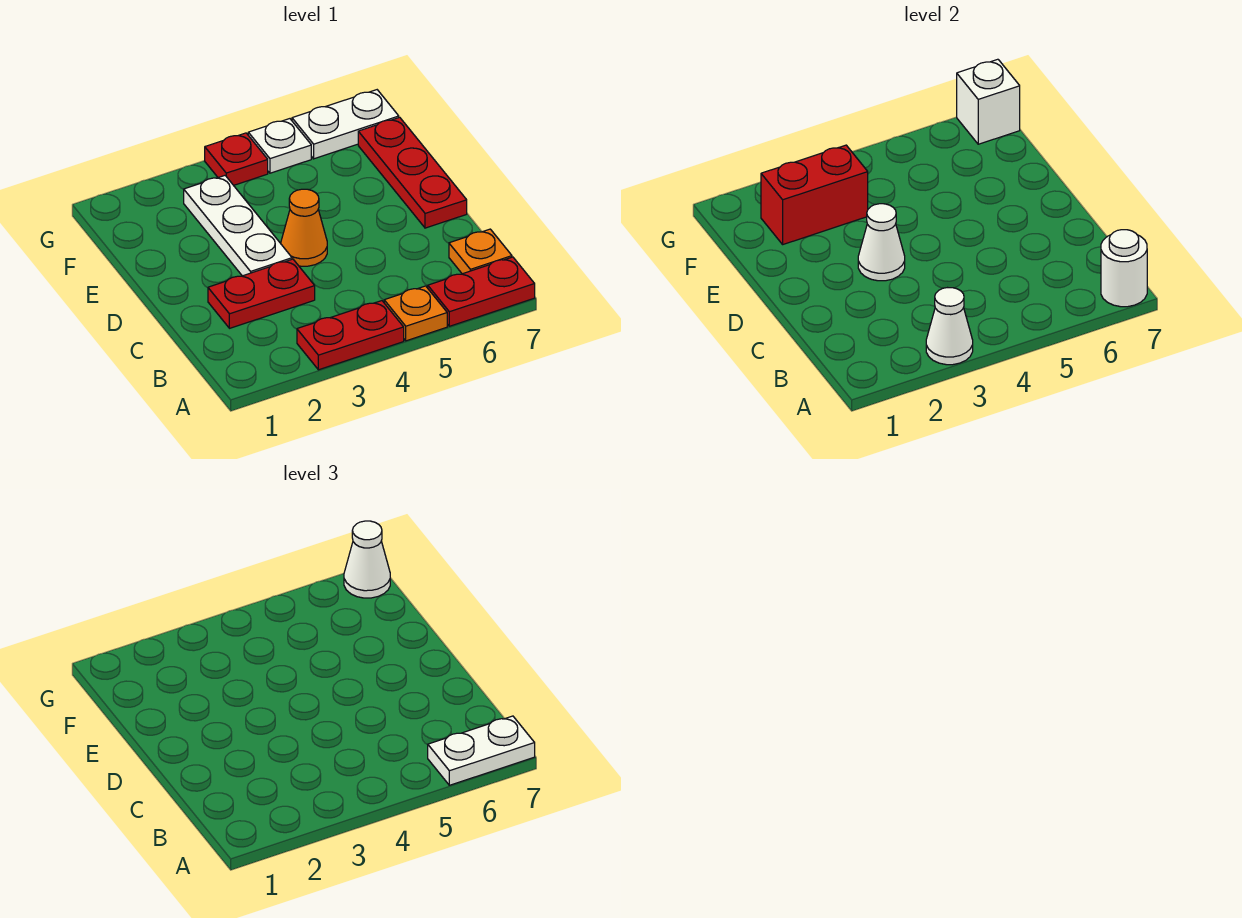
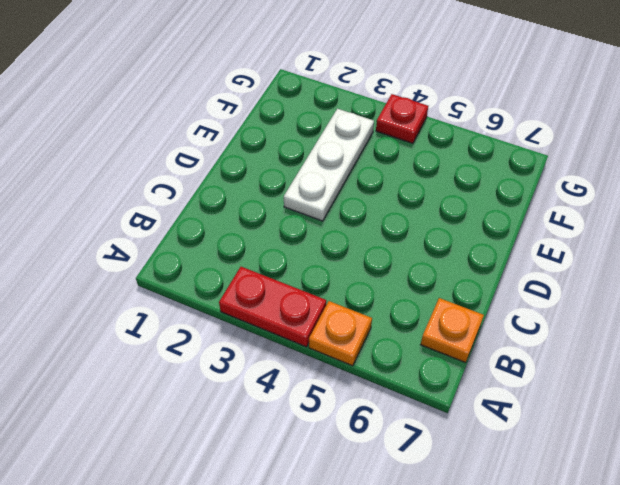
none -> red 1x2 plate [428,257,535,326]
none -> red 1x2 plate [208,259,315,328]
none -> orange 1x1 cone [281,189,327,266]

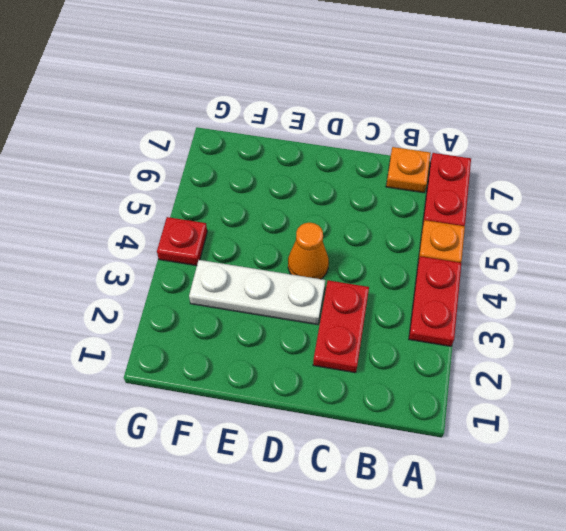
none -> red 1x3 plate [358,117,467,228]
none -> white 1x1 plate [248,119,311,173]
none -> white 1x2 plate [292,90,399,159]

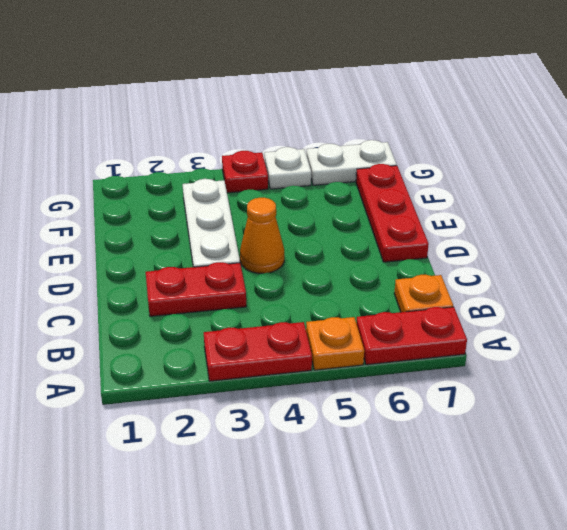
none -> white 1x1 cone [926,288,973,365]
none -> white 1x1 round brick [1101,230,1147,307]
none -> white 1x1 cone [858,204,905,281]

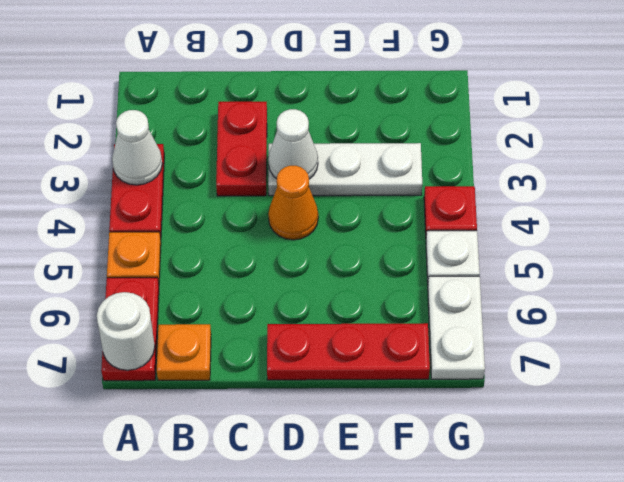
none -> red 1x2 brick [761,145,868,244]
none -> white 1x1 brick [957,59,1020,144]
none -> white 1x2 plate [428,716,535,785]

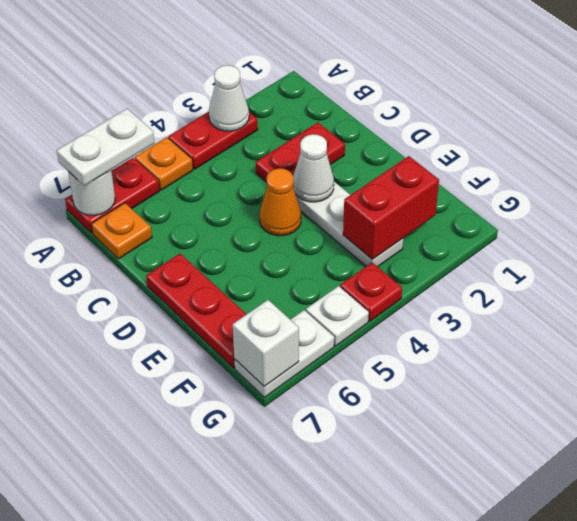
none -> white 1x1 cone [344,521,390,598]

